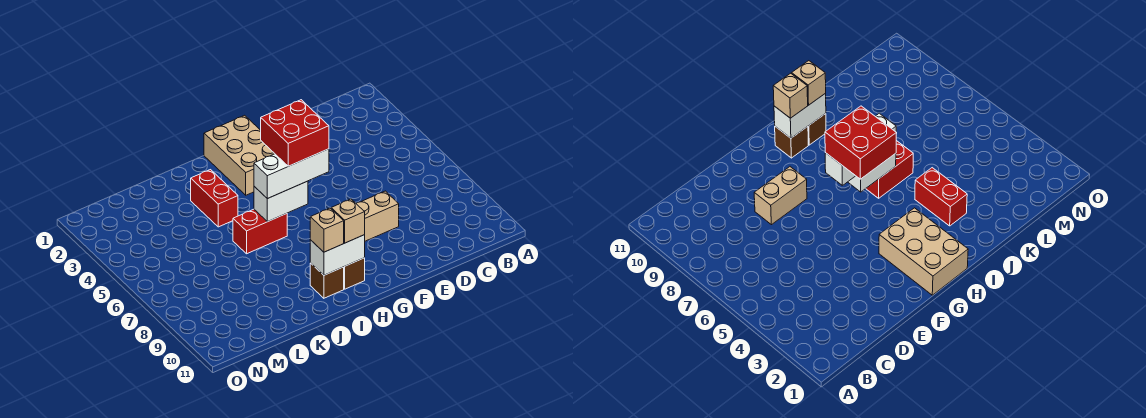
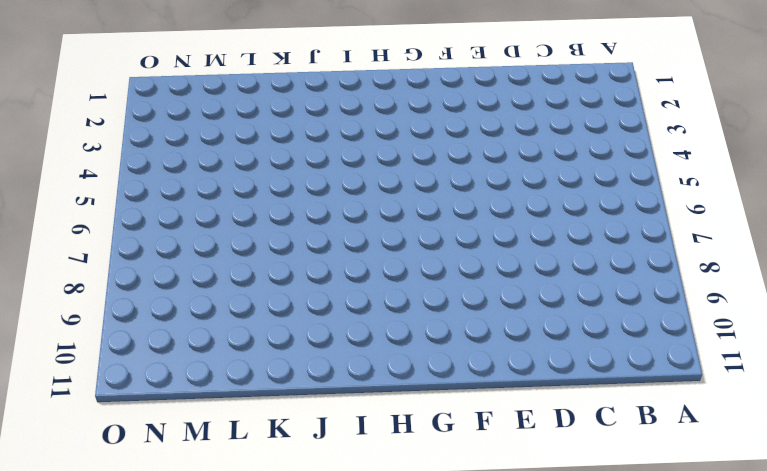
none -> tan 1x2 brick [356,191,399,241]
none -> tan 2x3 brick [204,115,275,195]
none -> brown 1x1 brick [344,258,365,289]

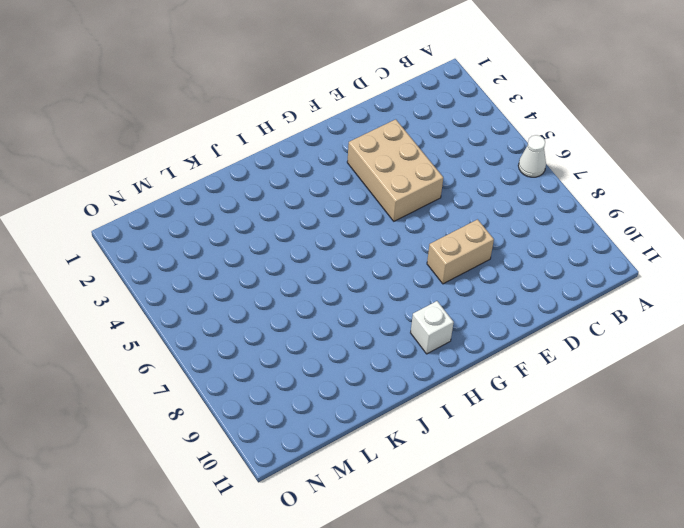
white 1x1 cone [518,135,546,177] -> none
tan 2x3 brick [347,119,443,221] -> tan 2x3 brick moved to [204,115,275,195]
white 1x1 brick [411,301,454,354] -> brown 1x1 brick [344,258,365,289]
none -> red 1x2 brick [233,209,287,254]
none -> brown 1x1 brick [310,263,344,298]
none -> red 1x2 brick [191,170,238,227]

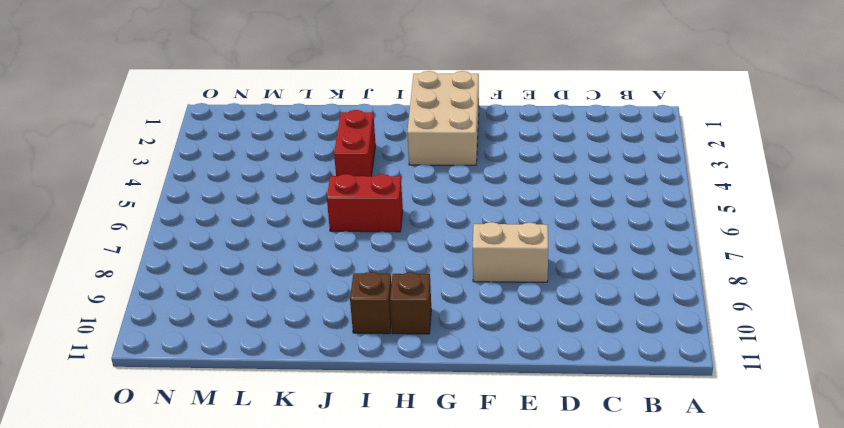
none -> white 1x2 brick [254,181,308,222]
none -> white 1x2 brick [310,235,365,275]
none -> white 1x3 brick [254,149,329,199]

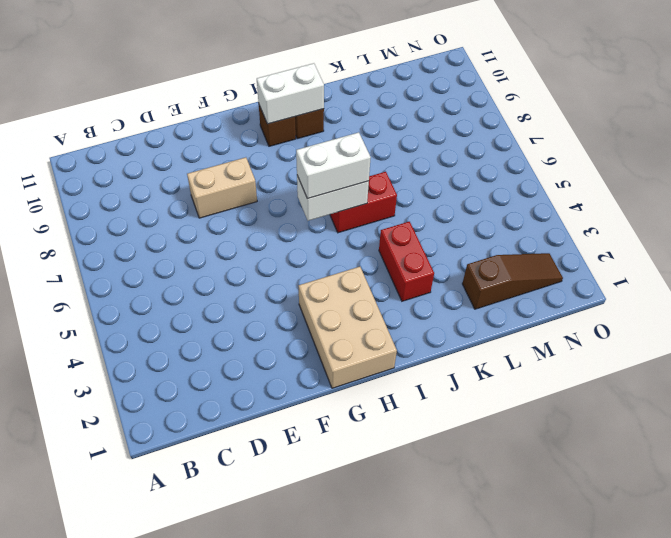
white 1x2 brick [296,132,371,199] -> white 1x3 brick [254,149,329,199]
brown 1x3 slope [462,253,563,309] -> none
none -> tan 1x1 brick [331,199,365,243]
none -> tan 1x1 brick [310,208,344,252]
none -> red 2x2 brick [261,100,329,166]

